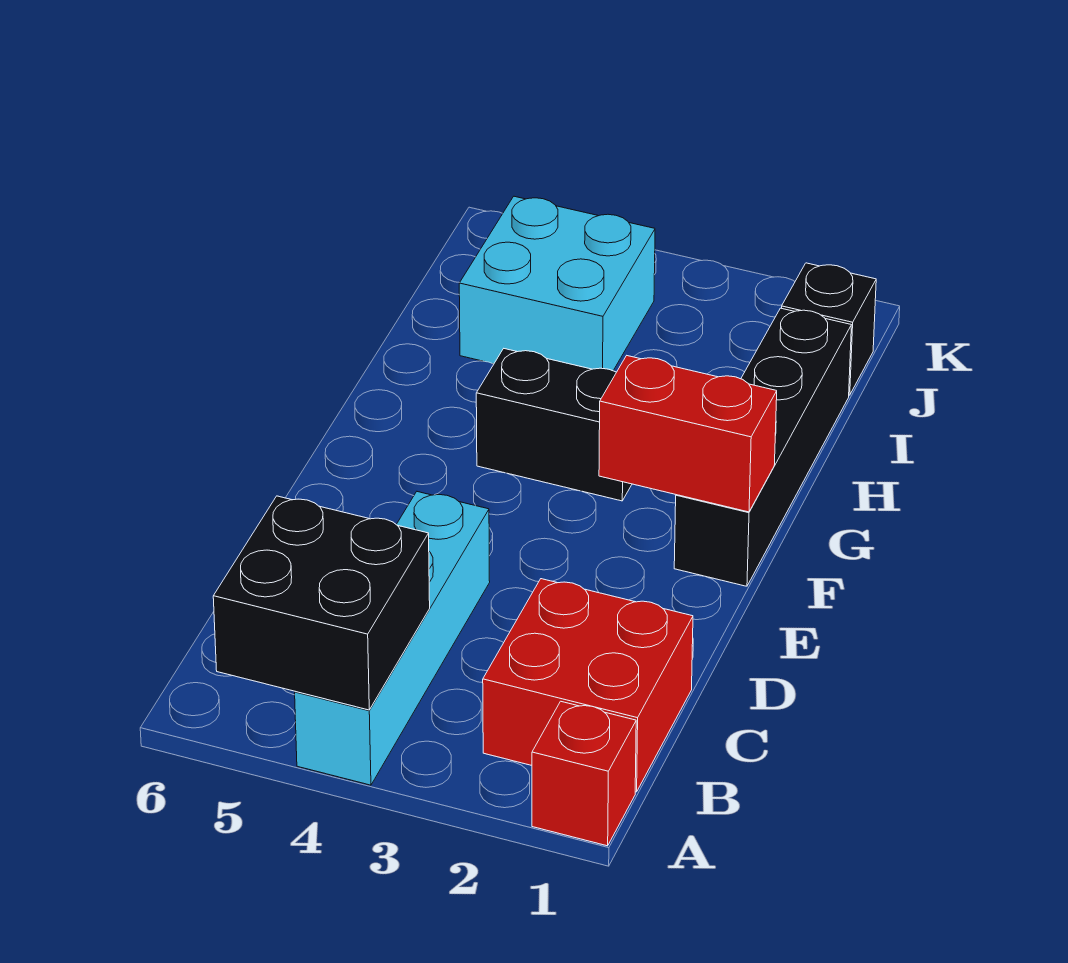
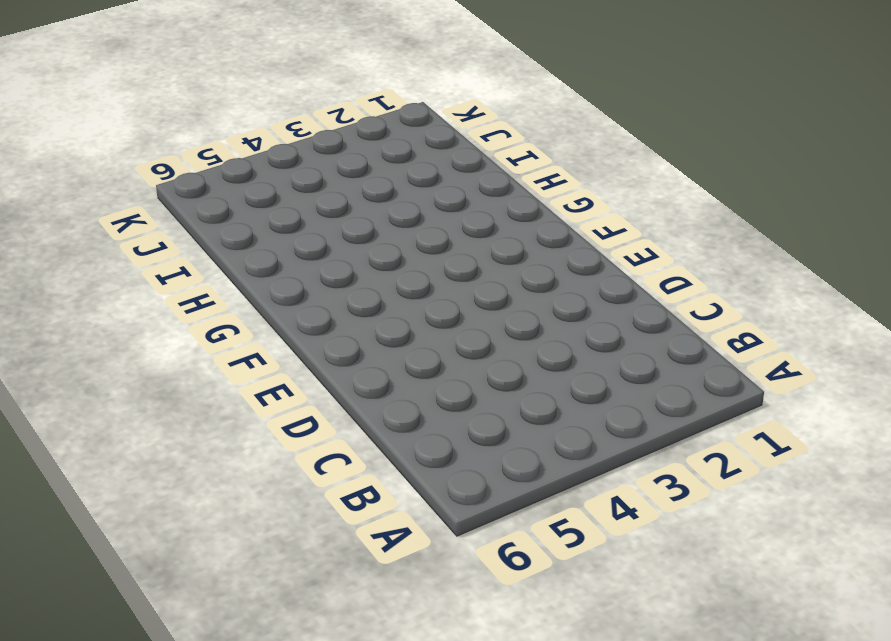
none -> red 1x1 brick [532,701,636,846]
none -> cyan 1x4 brick [295,492,490,785]

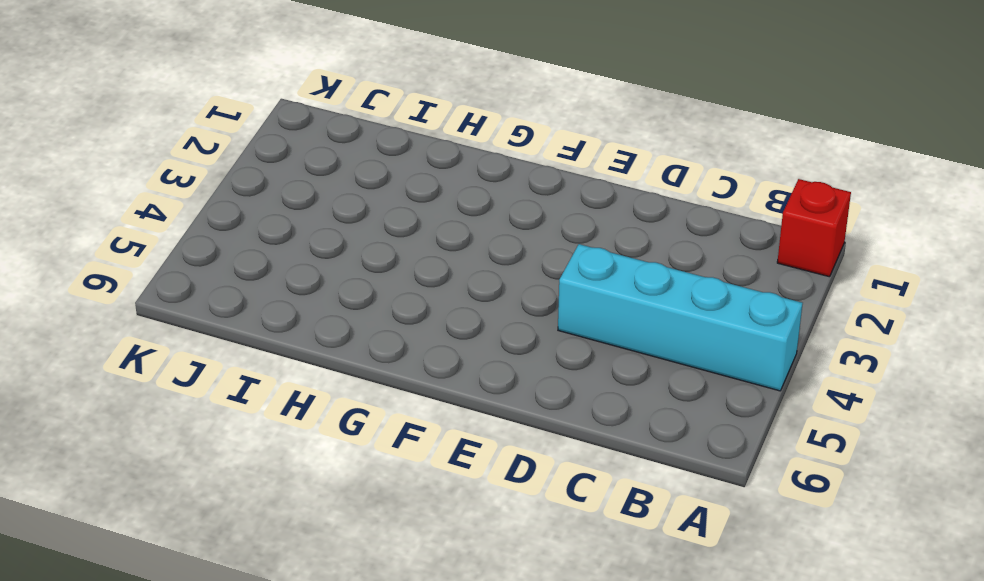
none -> red 2x2 brick [483,579,693,792]
none -> black 1x4 brick [674,308,851,586]

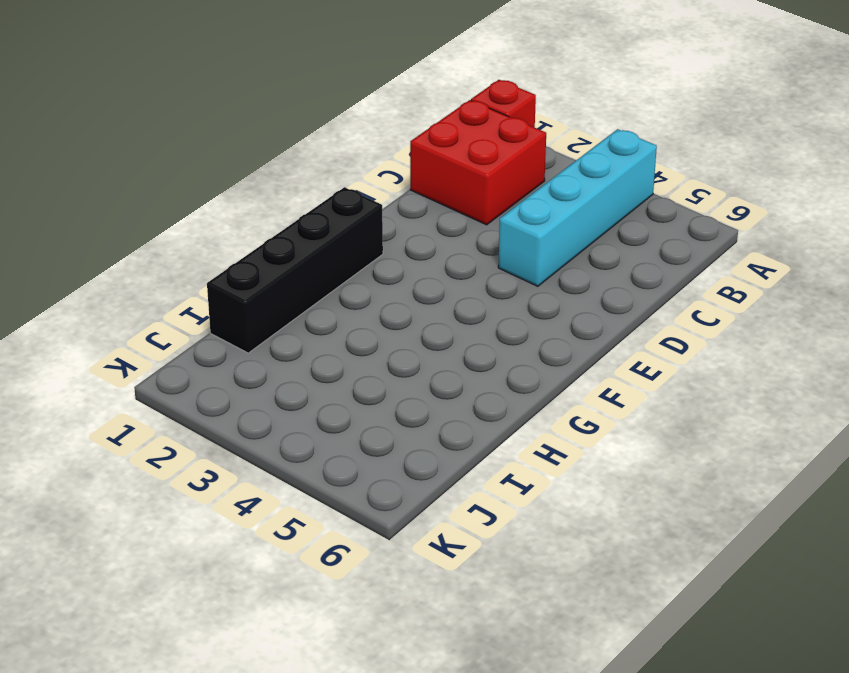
none -> black 1x2 brick [476,349,632,501]
none -> cyan 2x2 brick [459,196,655,371]

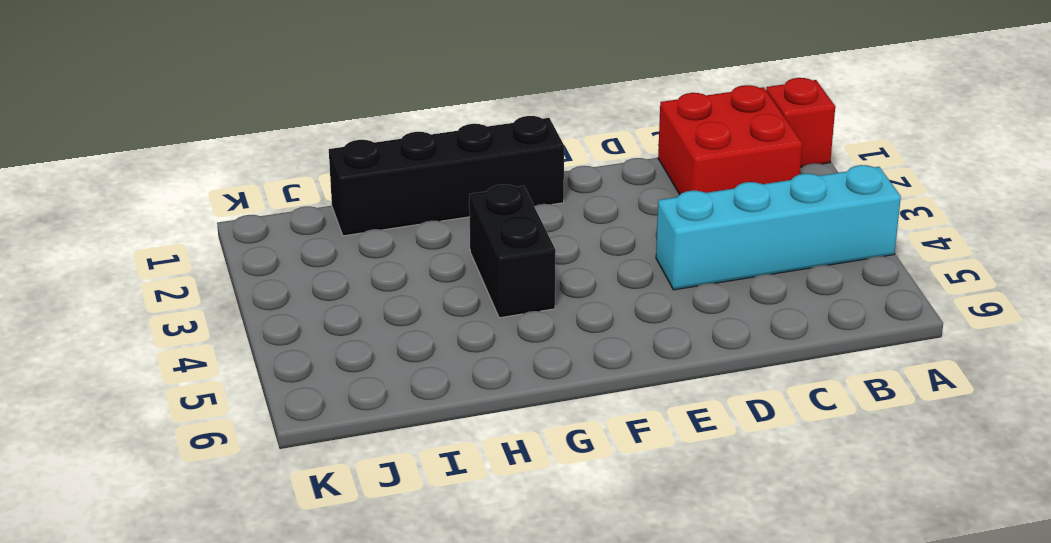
none -> cyan 2x2 brick [459,196,655,371]
none -> black 1x1 brick [782,263,876,395]

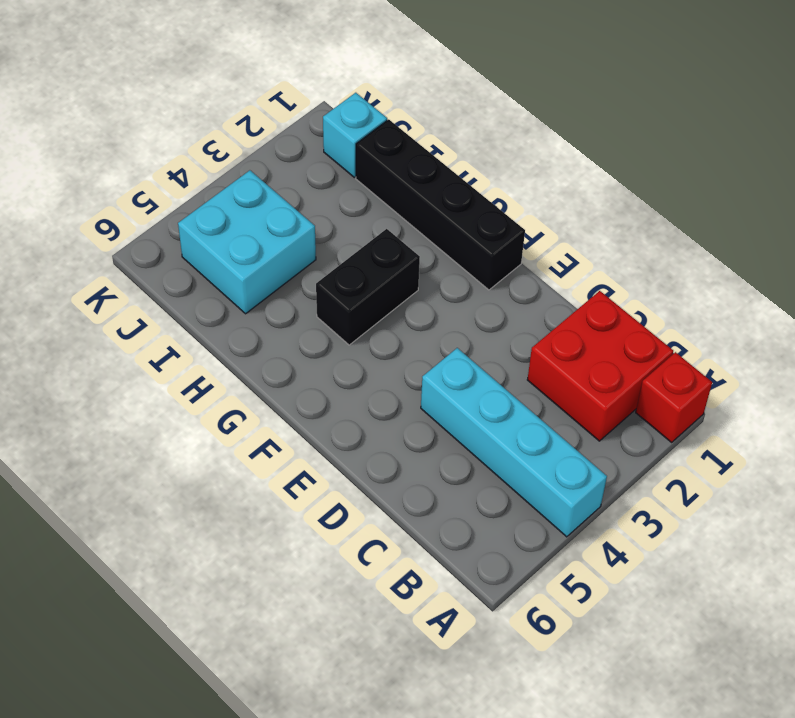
cyan 1x1 brick [323,93,387,177] -> black 1x1 brick [782,263,876,395]
none -> black 2x2 brick [213,496,430,710]
none -> red 1x2 brick [599,356,777,512]

